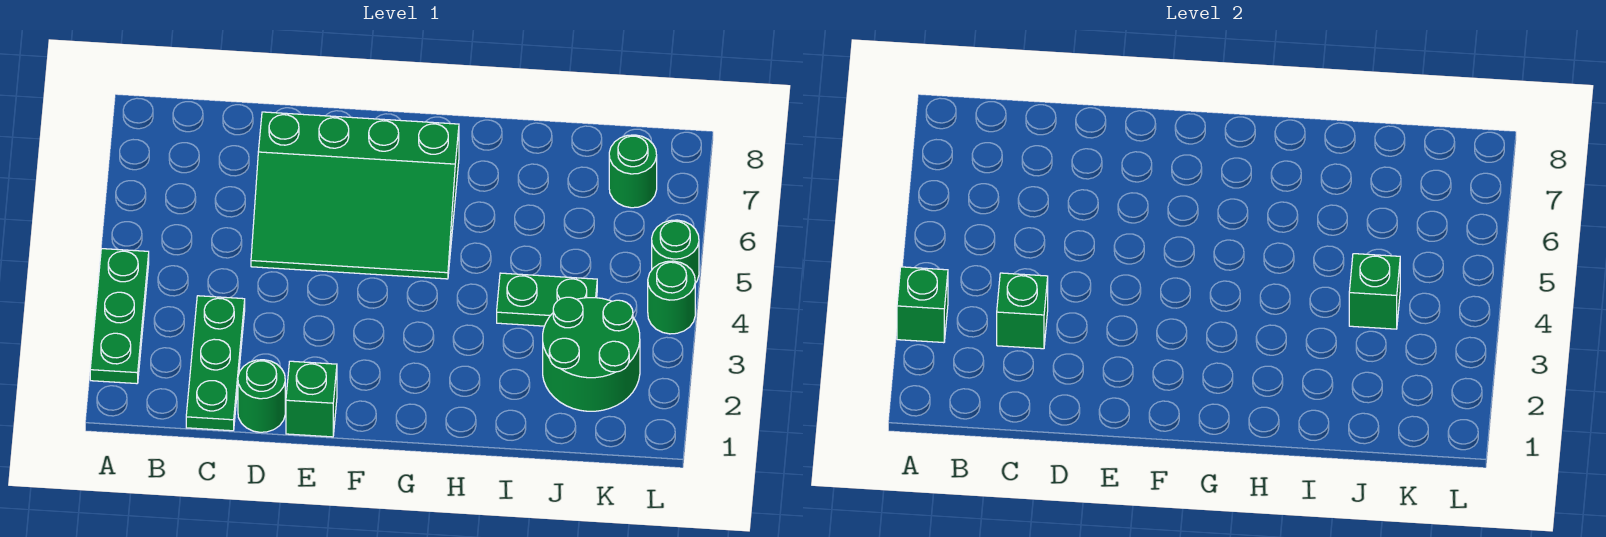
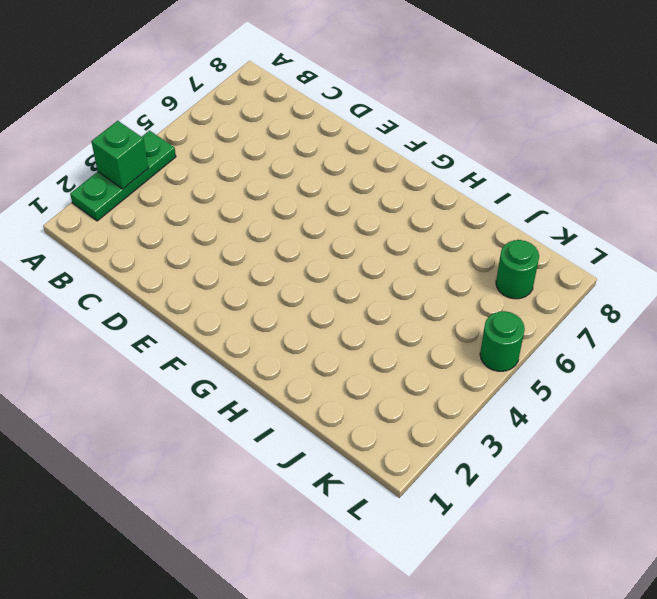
none -> green 1x3 plate [186,296,245,431]
none -> green 1x1 round brick [238,360,285,432]
none -> green 3x4 slope [251,112,459,279]

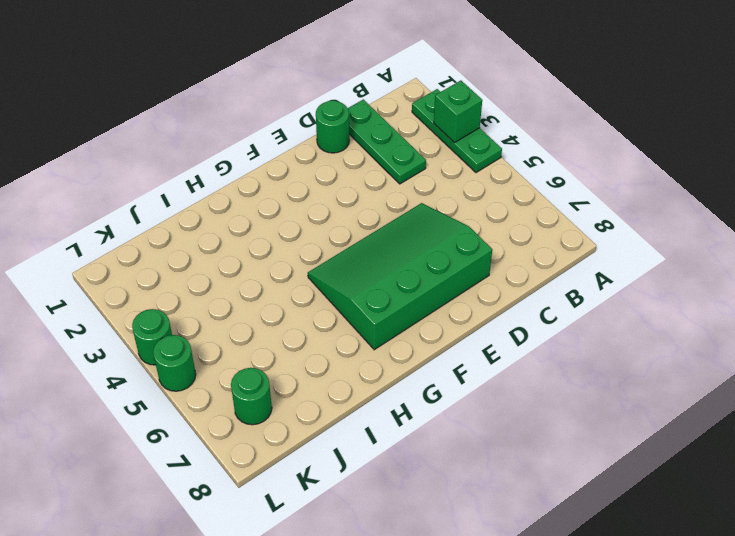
none -> green 1x1 brick [286,361,337,437]
none -> green 1x2 plate [497,273,597,326]
none -> green 2x2 round brick [543,297,640,411]

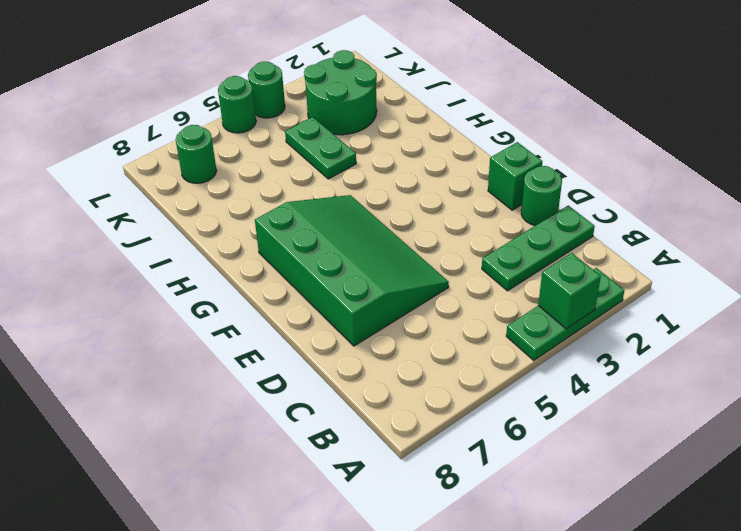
none -> green 1x1 brick [997,273,1048,349]
none -> green 1x1 brick [1349,254,1400,329]

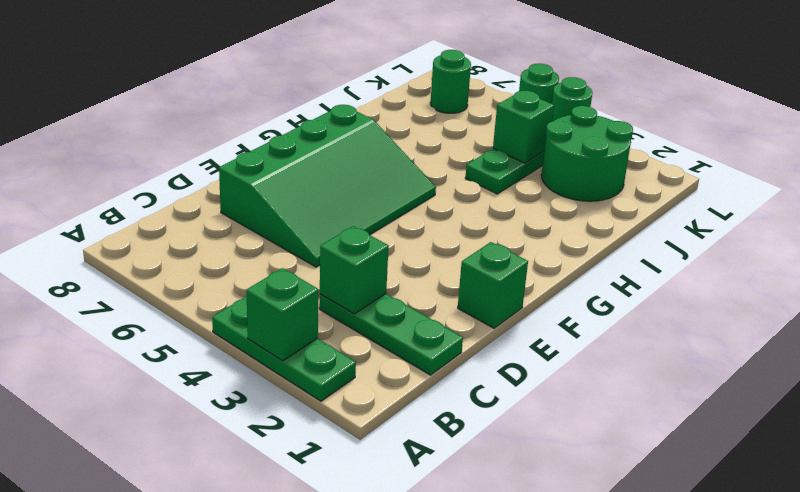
none -> green 1x1 round brick [238,360,285,432]

